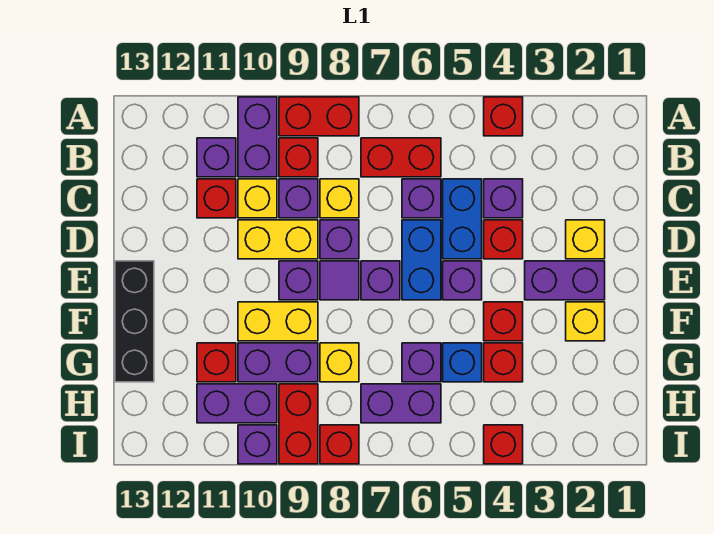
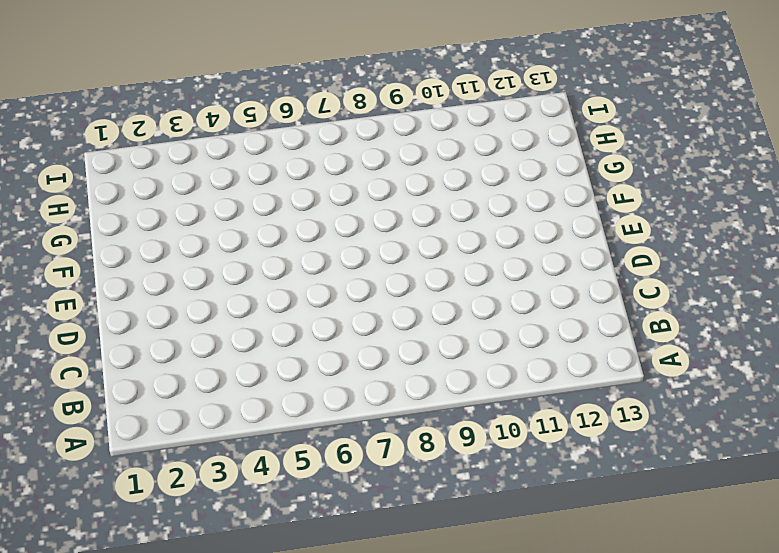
none -> red 1x1 brick [484,97,523,136]
none -> red 1x2 brick [279,97,359,136]
none -> purple 1x2 brick [238,97,277,177]
none -> red 1x2 brick [361,138,441,177]

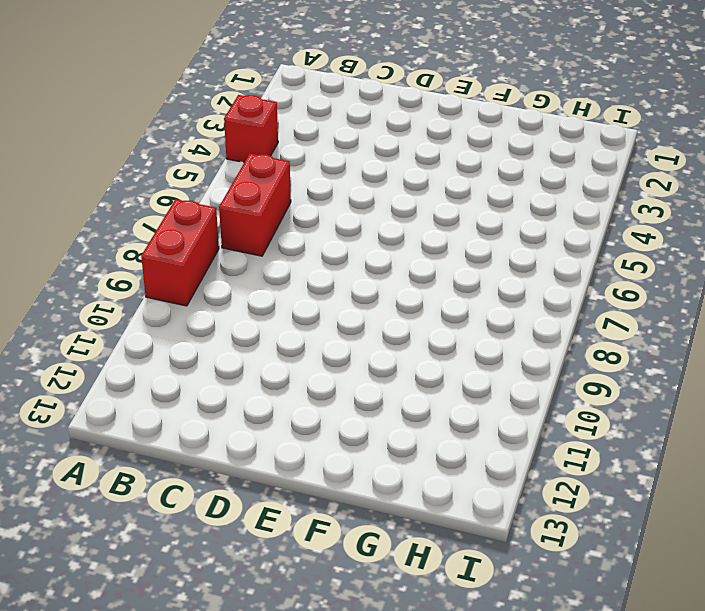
none -> purple 1x2 brick [238,97,277,177]
none -> red 1x1 brick [279,138,318,177]
none -> purple 1x1 brick [197,138,236,177]
none -> purple 1x1 brick [484,179,523,218]

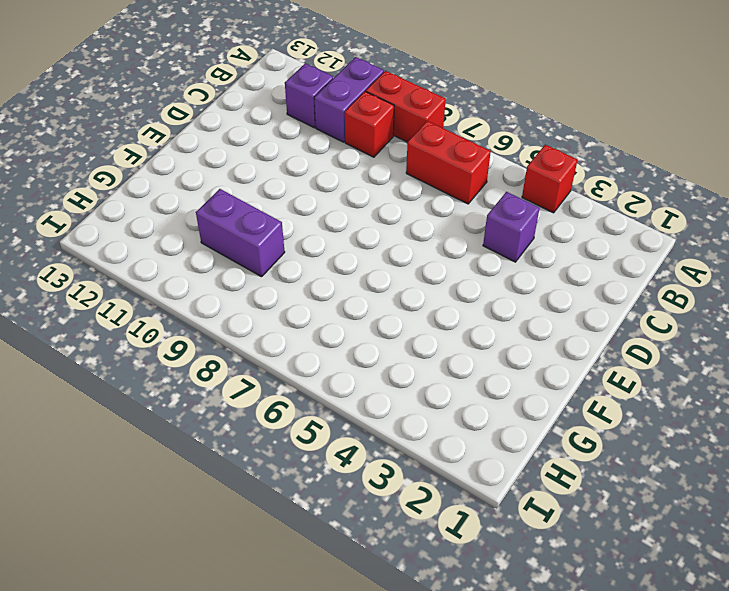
none -> blue 1x2 brick [443,179,482,259]
none -> purple 1x1 brick [402,179,441,218]
none -> yellow 1x1 brick [320,179,359,218]
none -> purple 1x1 brick [279,179,318,218]

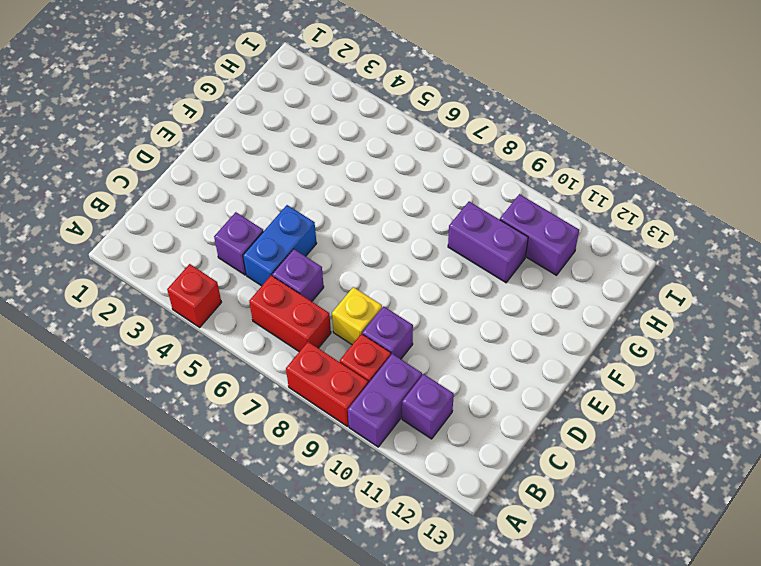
none -> yellow 1x1 brick [238,179,277,218]
none -> red 1x1 brick [197,179,236,218]
none -> yellow 1x1 brick [566,220,605,259]
none -> red 1x1 brick [484,220,523,259]

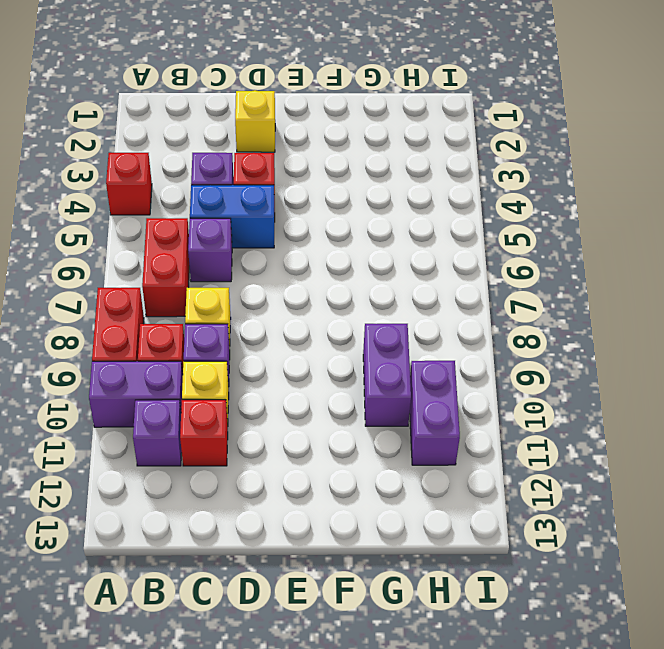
none -> blue 1x2 brick [402,220,441,300]
none -> purple 1x1 brick [320,220,359,259]
none -> yellow 1x2 brick [238,220,318,259]
none -> purple 1x2 brick [525,261,605,300]

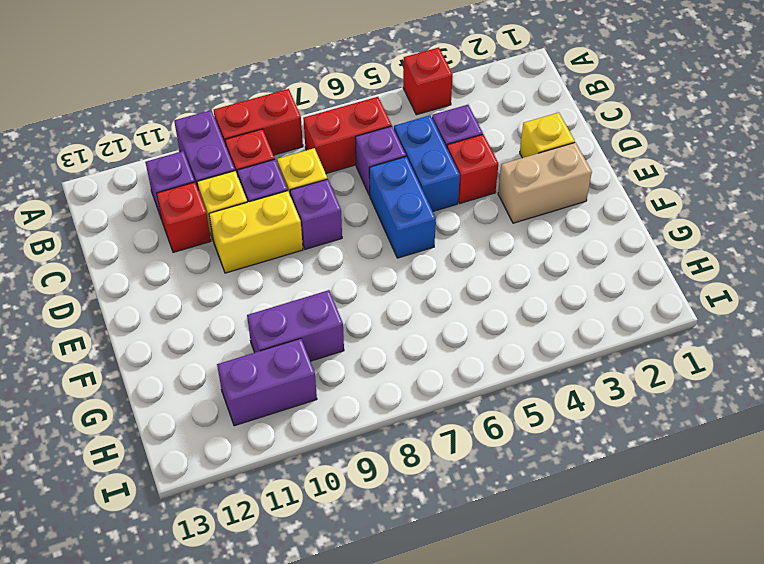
tan 1x2 brick [498,142,592,223] -> purple 1x2 brick [525,261,605,300]
none -> purple 1x1 brick [443,261,482,300]
none -> purple 1x1 brick [361,261,400,300]
none -> purple 1x1 tile [320,261,359,300]
none -> purple 1x1 brick [279,261,318,300]

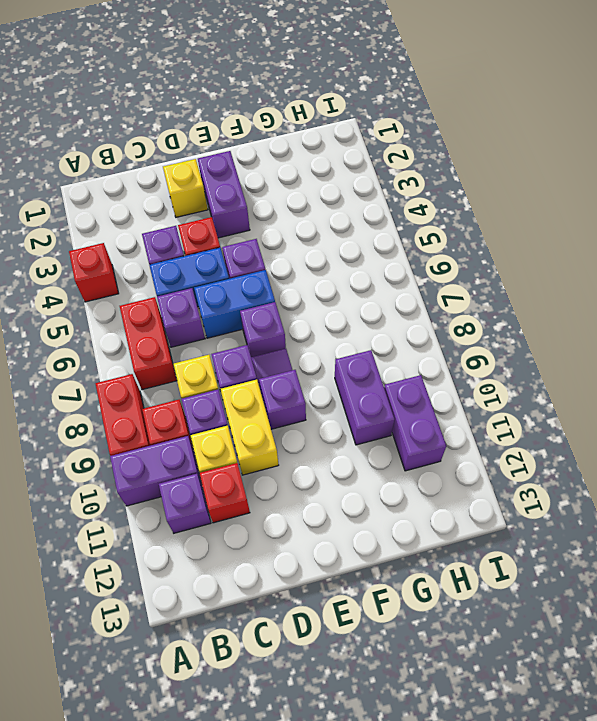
none -> black 1x3 brick [115,261,154,382]
none -> yellow 1x1 brick [566,302,605,341]
none -> red 1x1 brick [484,302,523,341]
none -> yellow 1x2 brick [238,302,318,341]

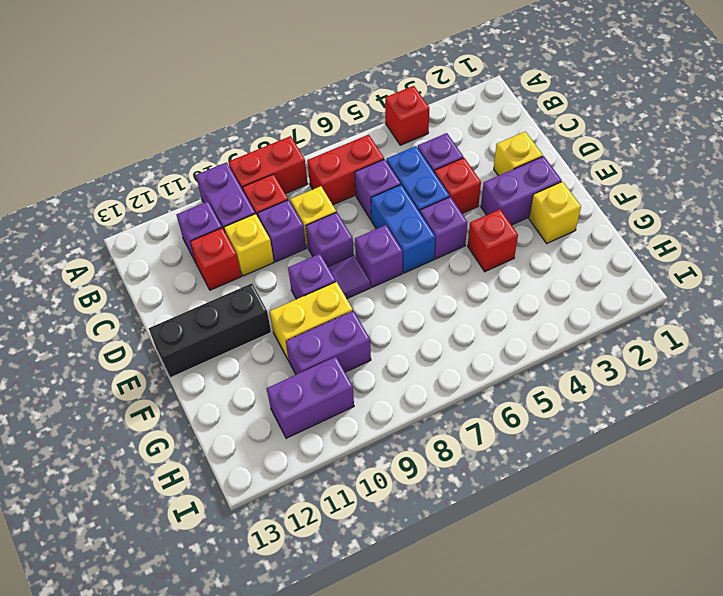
black 1x3 brick [149,283,271,378] -> black 1x3 brick turned to [115,261,154,382]
none -> yellow 1x2 brick [238,220,318,259]
none -> red 1x1 brick [484,343,523,382]
none -> blue 1x1 brick [443,343,482,382]
none -> purple 1x1 brick [402,343,441,382]

